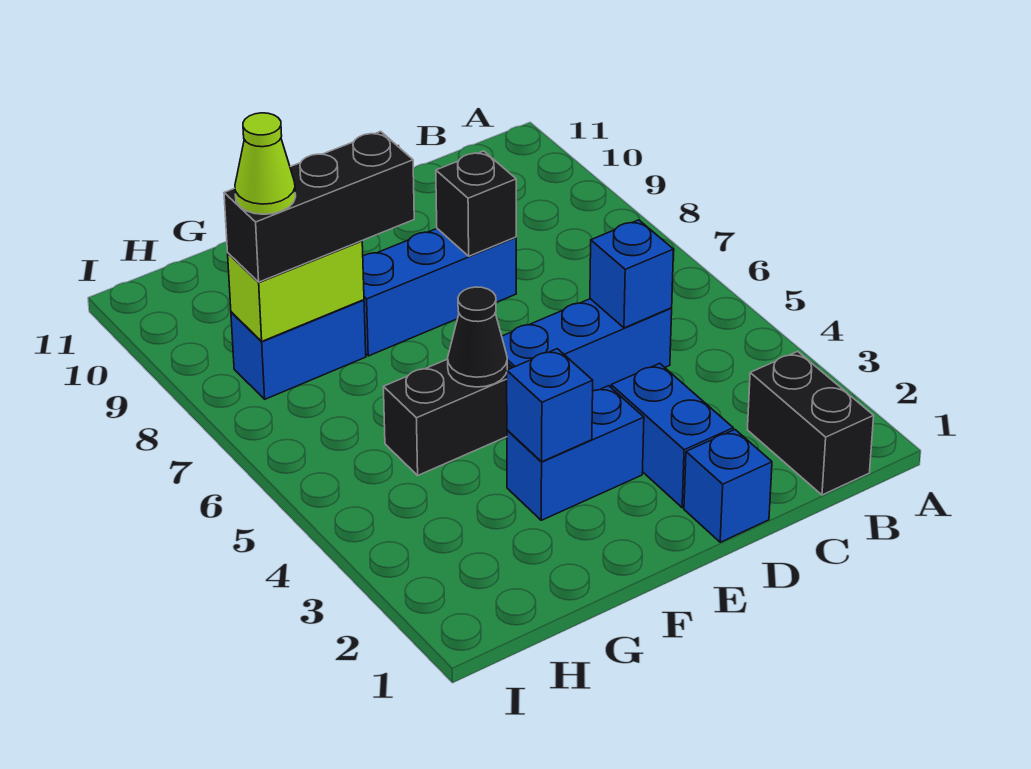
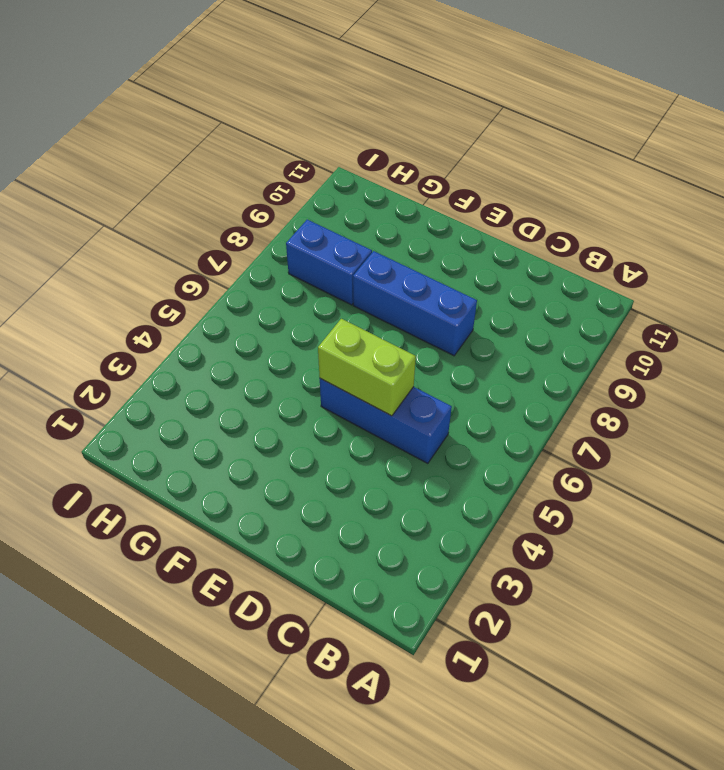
lime 1x2 brick [318,319,416,416] -> lime 1x2 brick moved to [228,241,364,341]
none -> black 1x2 brick [747,351,874,495]
none -> blue 1x1 brick [684,430,772,542]
none -> blue 1x2 brick [611,363,733,508]

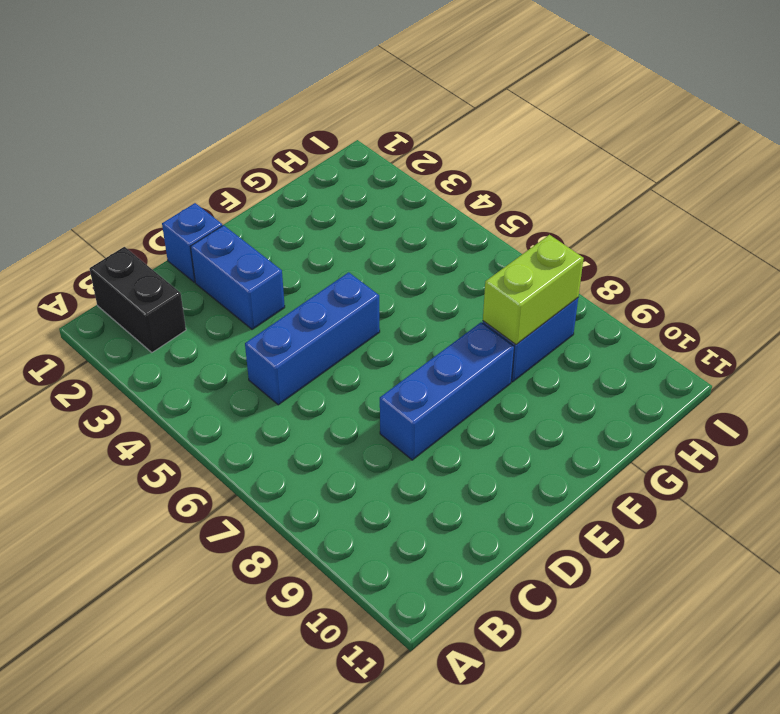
none -> blue 1x2 brick [507,386,644,520]
none -> black 1x2 brick [383,359,512,475]
none -> blue 1x1 brick [590,220,674,328]

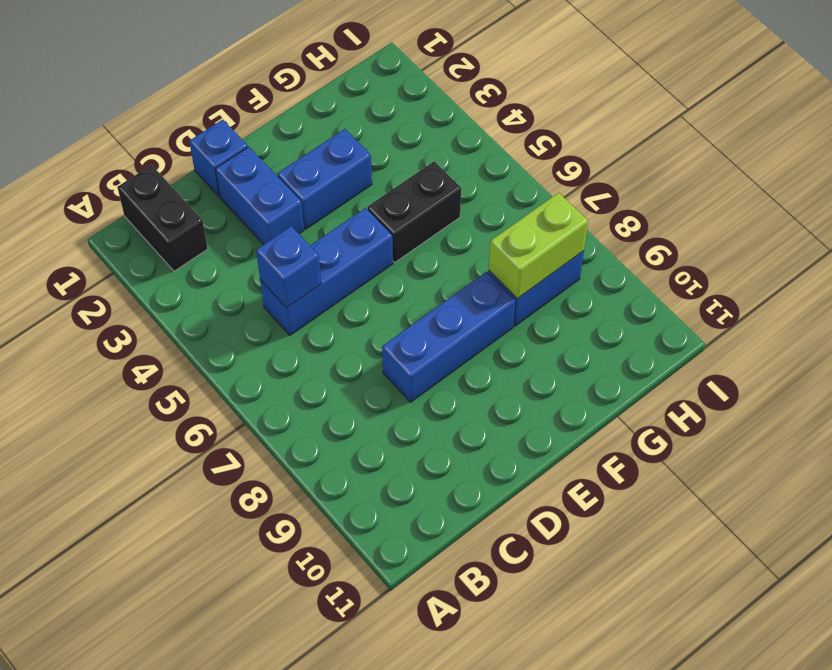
none -> black 1x1 brick [436,151,516,256]
none -> blue 1x1 brick [507,349,593,462]
none -> black 1x1 cone [448,287,507,387]

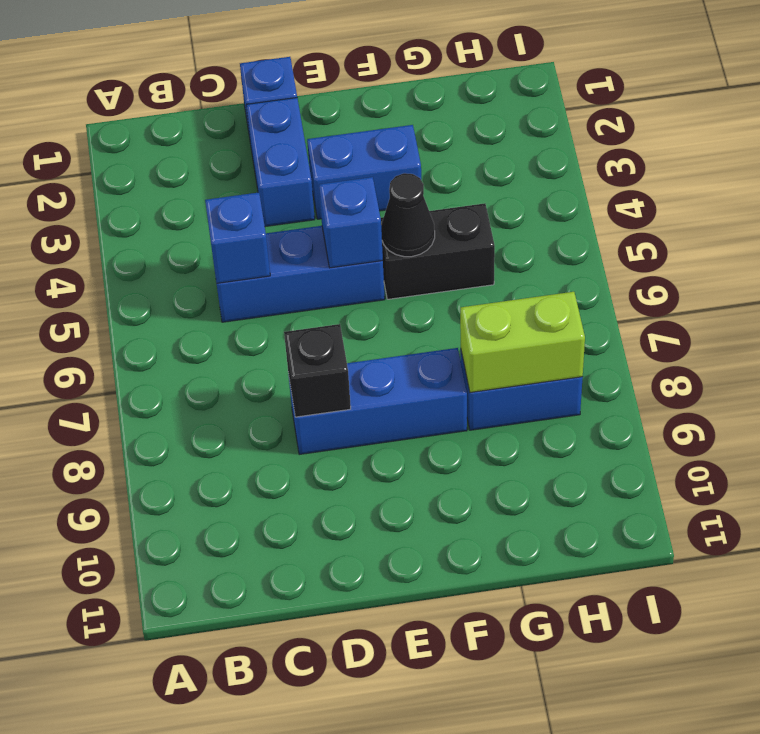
blue 1x1 brick [319,177,383,268] -> blue 1x1 brick moved to [507,349,593,462]
none -> black 1x2 brick [747,351,874,495]
none -> black 1x3 brick [224,131,414,282]
none -> lime 1x1 cone [235,113,296,214]

